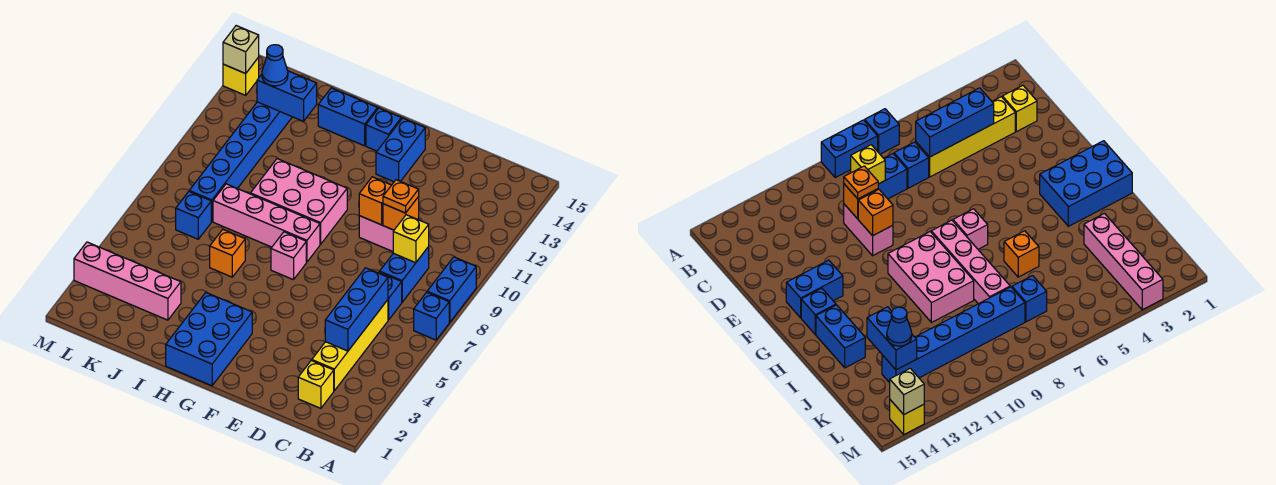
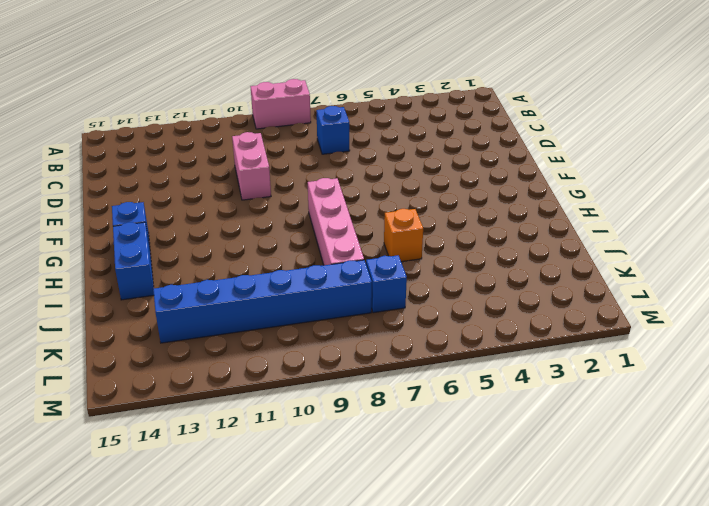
pink 1x2 brick [251,79,311,129] -> blue 1x2 brick [427,257,476,323]
none -> blue 1x1 brick [414,292,449,340]
none -> yellow 1x1 brick [298,360,334,408]
none -> yellow 1x4 brick [312,300,388,390]

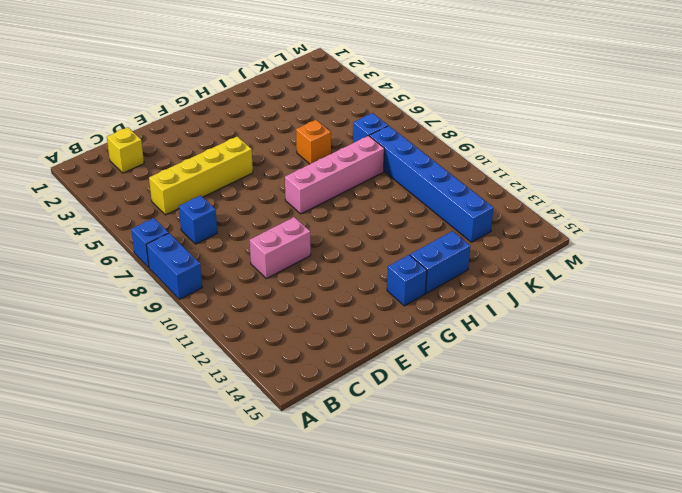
yellow 1x4 brick [149,137,253,215] -> yellow 1x4 brick turned to [312,300,388,390]
none -> blue 1x2 brick [380,247,429,302]
none -> blue 1x2 brick [376,118,425,182]
none -> blue 2x3 brick [166,293,252,386]

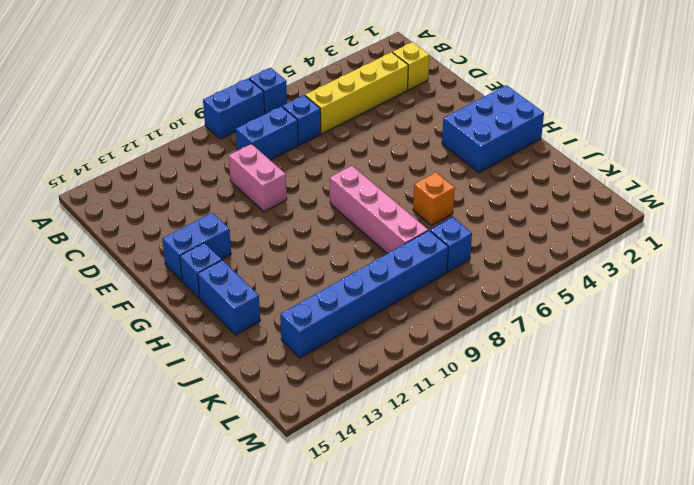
none -> pink 1x1 brick [271,232,306,280]
none -> pink 2x3 brick [250,159,347,244]
none -> pink 1x4 brick [74,242,181,320]

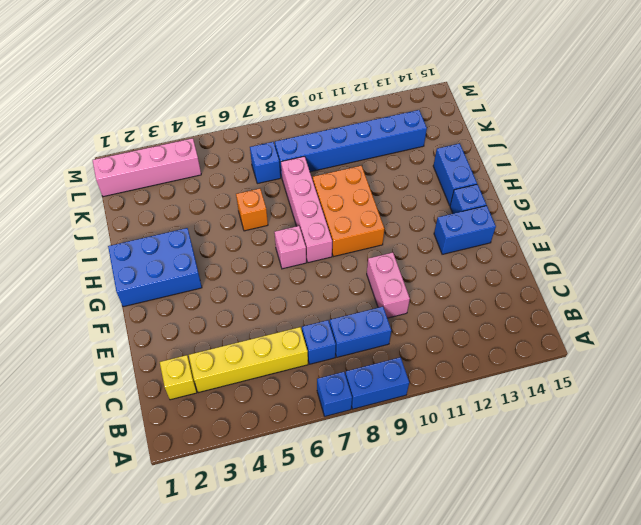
orange 2x3 brick [313,166,384,257] -> pink 2x3 brick [250,159,347,244]
pink 1x4 brick [93,138,201,197] -> pink 1x4 brick turned to [74,242,181,320]
none -> yellow 1x1 brick [223,57,259,95]
none -> blue 1x3 brick [325,268,388,351]
none -> yellow 1x1 brick [393,215,429,263]

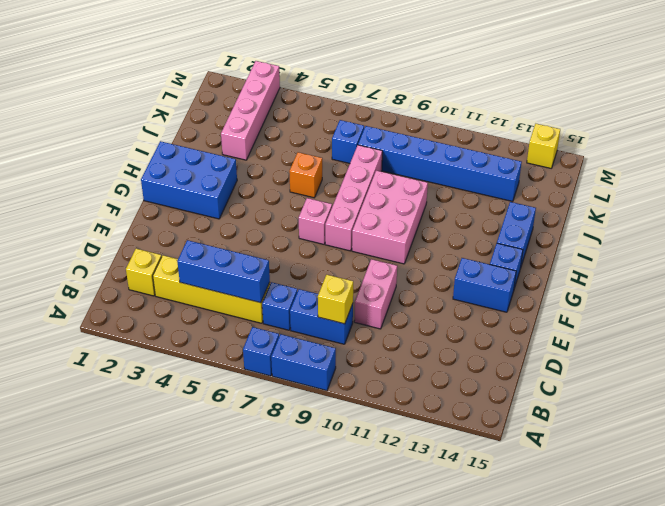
none -> orange 1x1 brick [383,197,419,230]
none -> orange 1x1 brick [359,177,391,225]
none -> blue 1x2 brick [257,71,317,121]

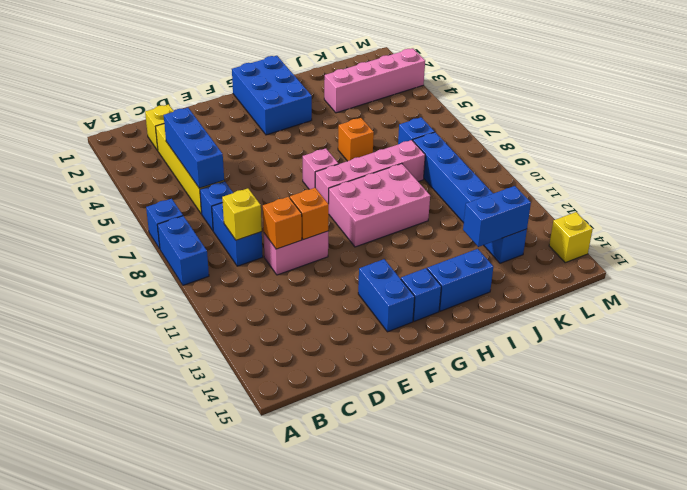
none -> tan 1x1 brick [223,26,259,74]
none -> orange 1x1 plate [383,180,419,213]
none -> blue 1x1 cone [262,45,288,86]

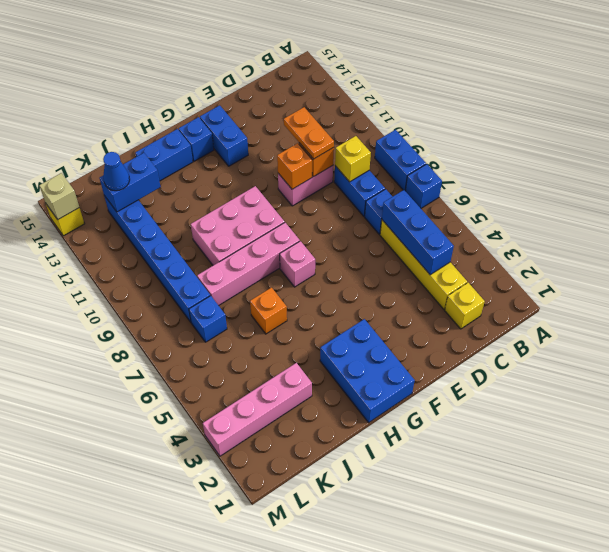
orange 1x2 plate [284,107,334,159] -> orange 1x1 plate [383,180,419,213]

